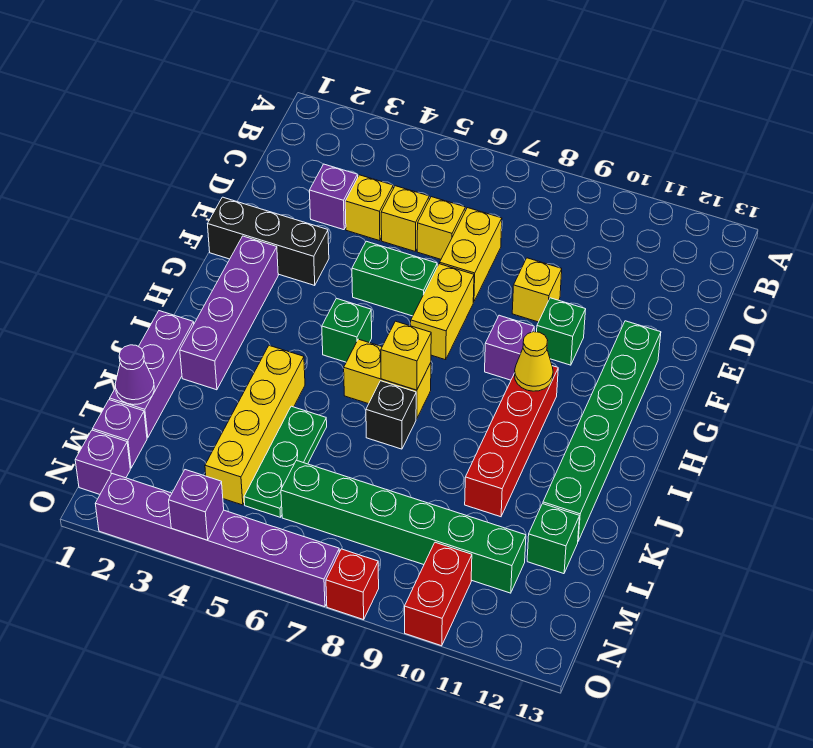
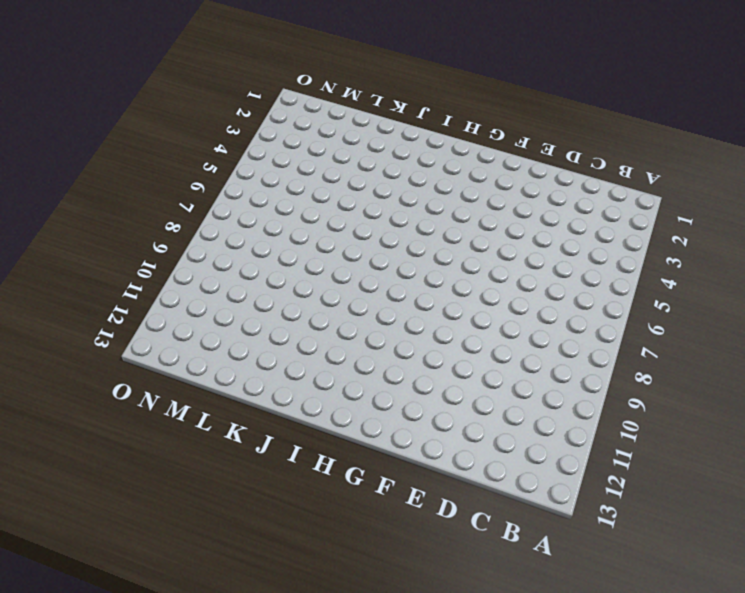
none -> purple 1x1 brick [309,164,358,230]
none -> yellow 1x1 brick [345,175,393,241]
none -> yellow 1x1 brick [381,186,429,252]
none -> yellow 1x1 brick [417,197,465,259]

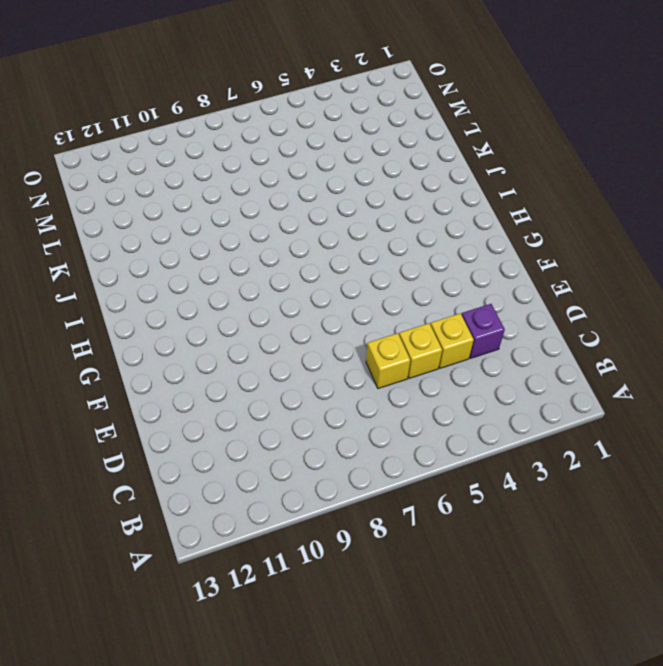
none -> yellow 1x2 brick [440,208,502,302]
none -> yellow 1x1 brick [512,258,562,322]
none -> black 1x3 brick [208,197,329,286]
none -> green 1x2 brick [352,241,437,316]

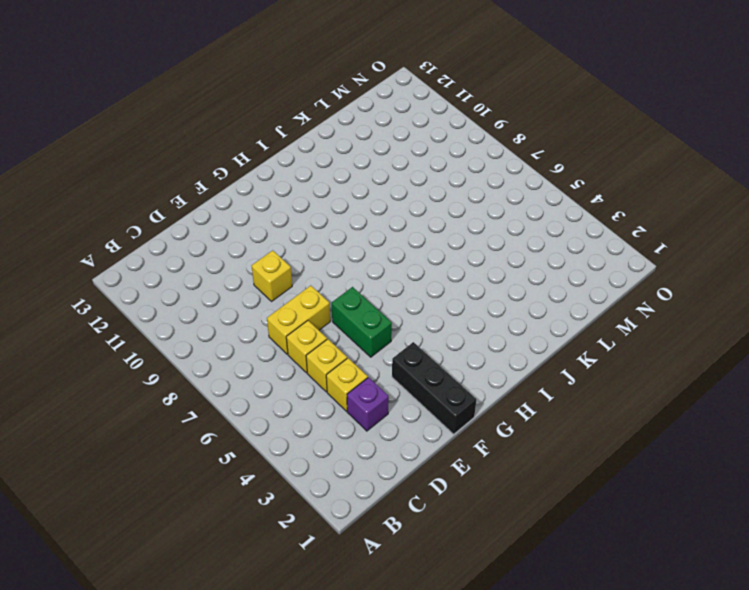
none -> yellow 1x2 brick [411,264,474,360]
none -> green 1x1 brick [537,298,586,365]
none -> green 1x6 brick [543,321,661,541]
none -> purple 1x4 brick [180,236,278,390]

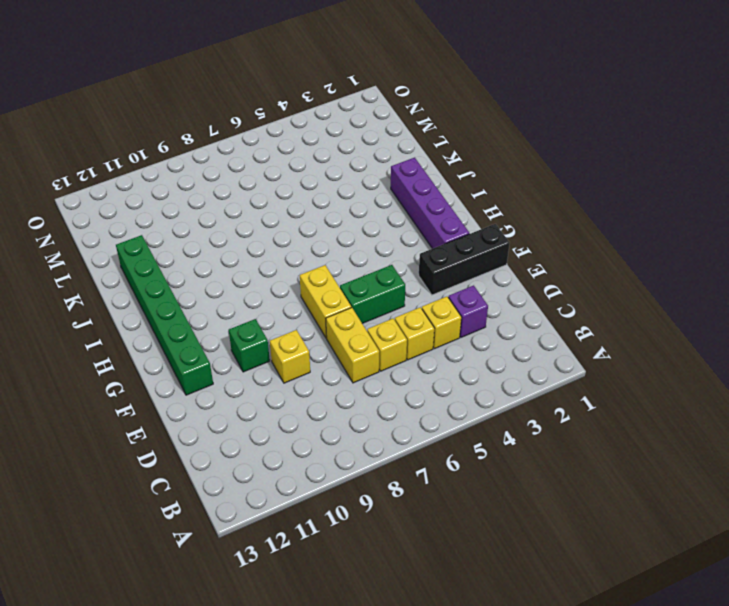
none -> purple 1x1 brick [485,315,534,380]
none -> green 1x1 brick [322,298,372,362]
none -> red 1x4 brick [465,366,558,517]
none -> yellow 1x2 brick [344,339,431,419]

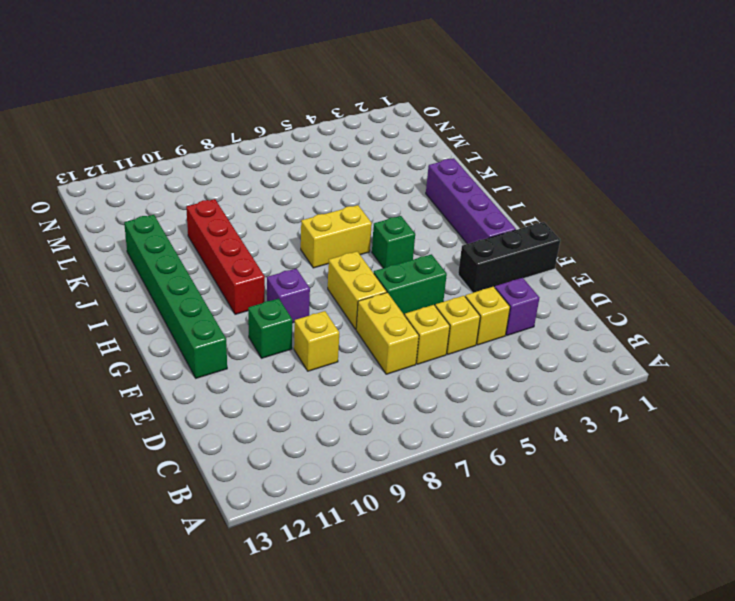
none -> purple 1x3 brick [110,311,194,438]
none -> yellow 1x4 brick [205,346,305,505]
none -> black 1x1 brick [366,381,416,449]
none -> green 1x3 plate [244,406,327,517]

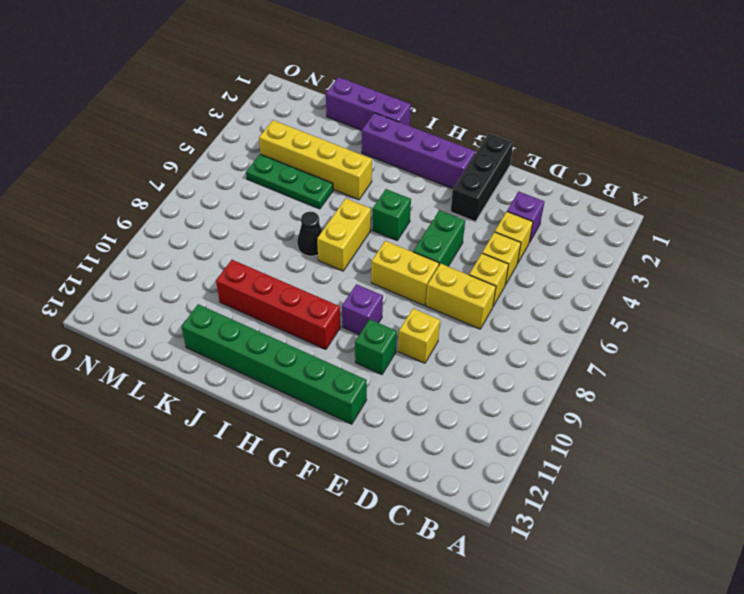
black 1x1 cone [297,212,322,256] -> black 1x1 brick [366,381,416,449]
none -> green 1x1 brick [527,504,580,574]
none -> purple 1x1 brick [93,400,147,468]
none -> green 1x6 brick [281,460,526,593]
none -> purple 1x1 brick [75,430,130,494]

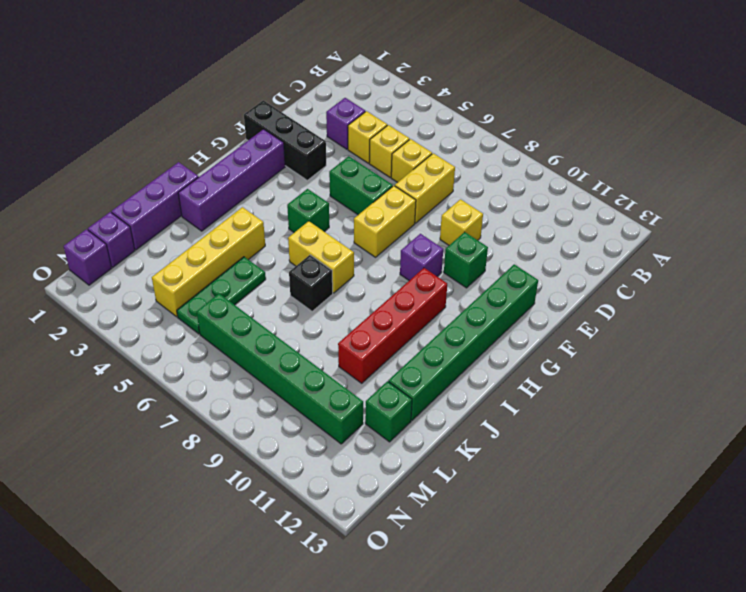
none -> red 1x2 brick [405,542,472,646]
none -> purple 1x6 brick [95,474,339,607]
none -> red 1x1 brick [326,549,379,620]
none -> yellow 1x1 cone [515,332,553,391]

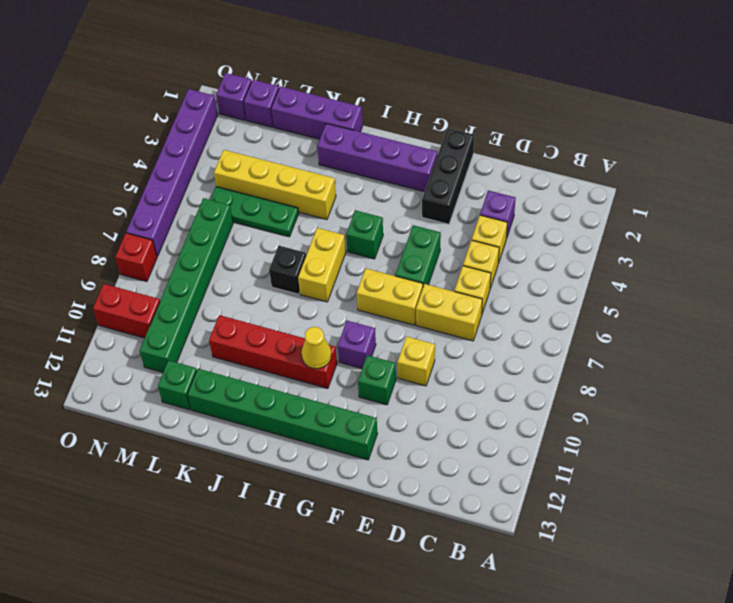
none -> yellow 1x1 brick [381,321,431,390]
none -> purple 1x1 cone [115,345,154,405]
none -> purple 1x1 brick [169,470,224,540]

